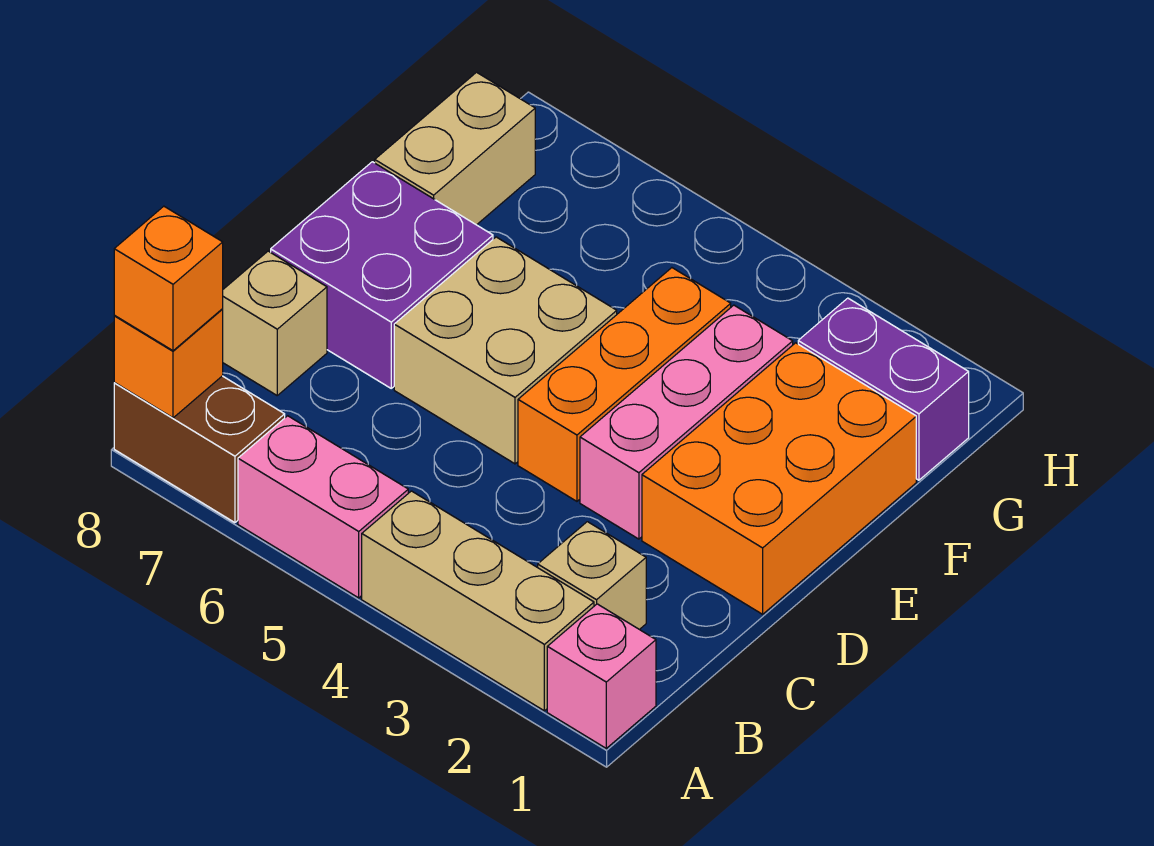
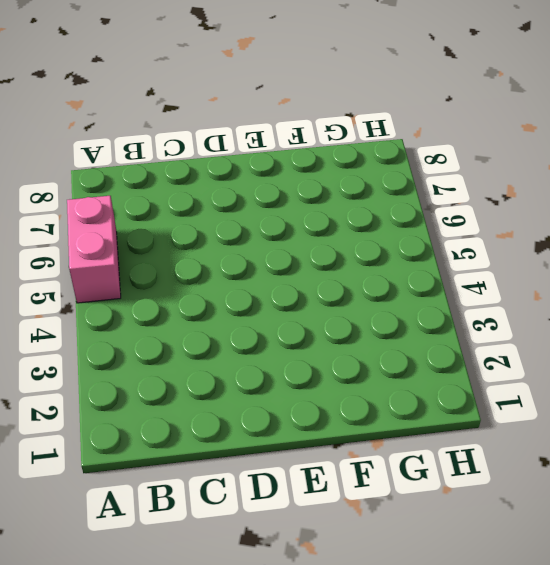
none -> pink 1x1 brick [547,604,656,748]
none -> tan 1x3 brick [362,491,594,711]
none -> brown 1x2 brick [114,376,285,523]

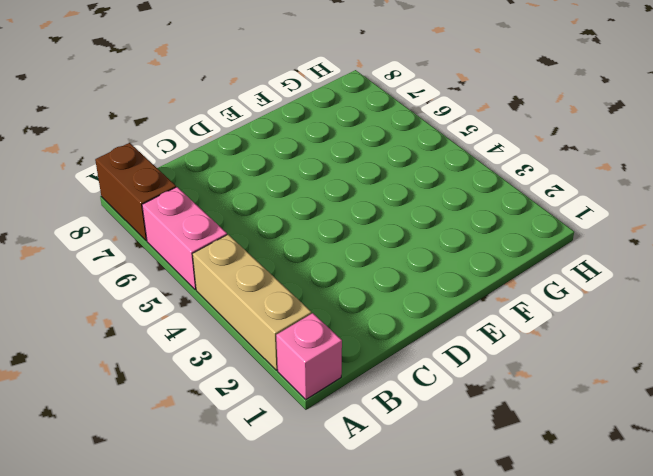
none -> tan 1x1 brick [538,522,646,630]
none -> tan 1x1 brick [223,251,327,395]
none -> orange 2x3 brick [642,343,916,614]

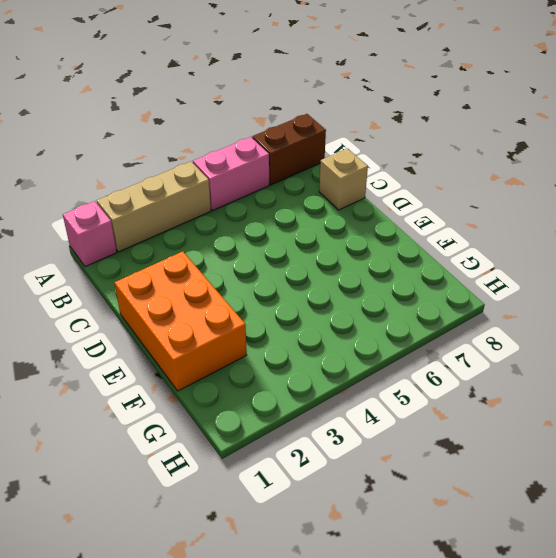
none -> tan 1x1 brick [538,522,646,630]
none -> pink 1x3 brick [580,305,793,539]
none -> orange 1x3 brick [518,268,731,501]

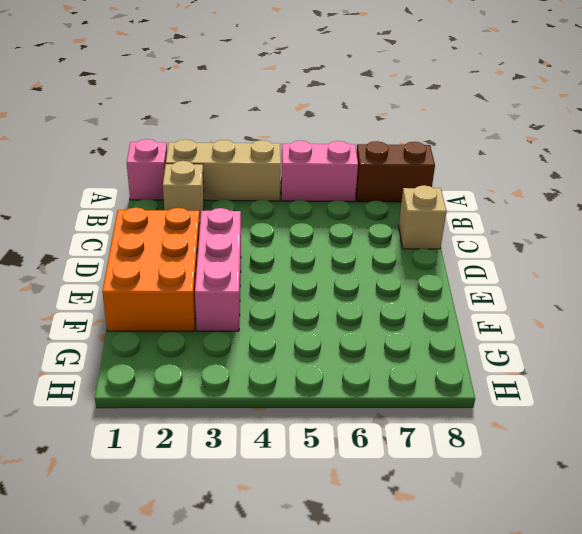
none -> orange 1x3 brick [518,268,731,501]
none -> tan 2x2 brick [394,237,617,464]
none -> purple 2x2 brick [271,162,493,388]

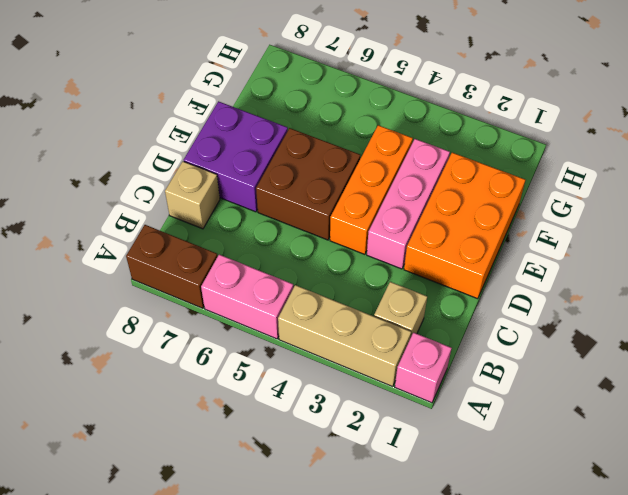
brown 2x2 brick [256,128,360,240] -> tan 2x2 brick [394,237,617,464]
none -> tan 1x2 brick [375,72,535,225]
none -> purple 1x2 brick [798,298,969,480]
none -> orange 1x1 brick [114,309,223,418]

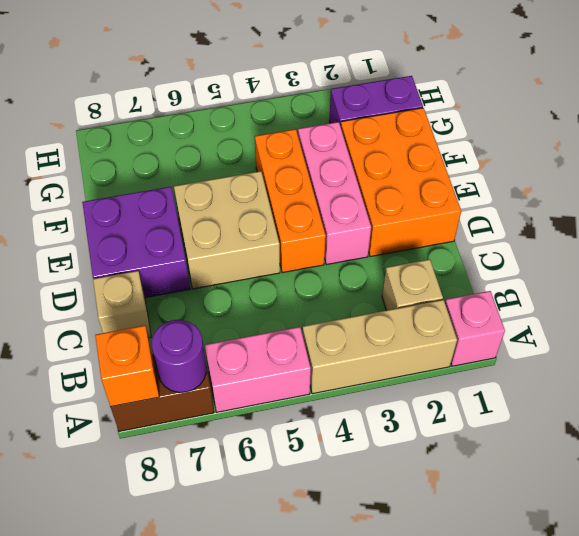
purple 1x1 round brick [152,320,206,392] -> none
none -> tan 1x2 brick [375,72,535,225]
none -> orange 1x1 brick [114,206,223,351]

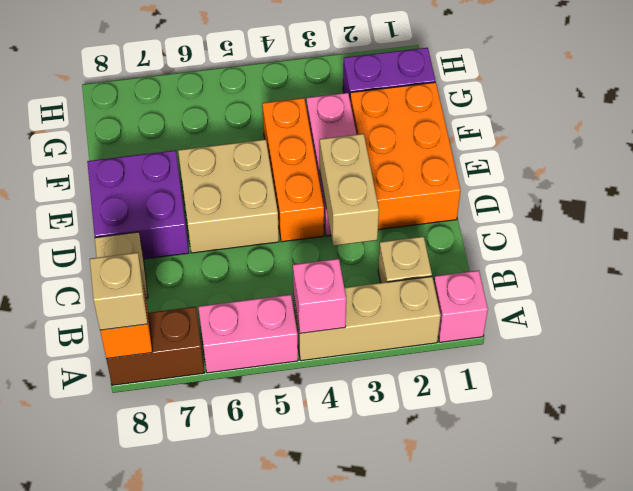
pink 1x1 brick [293,259,346,333] -> none
tan 1x1 brick [90,253,148,330] -> orange 1x1 brick [114,206,223,351]
tan 1x2 brick [320,134,379,246] -> tan 1x2 brick moved to [375,72,535,225]

